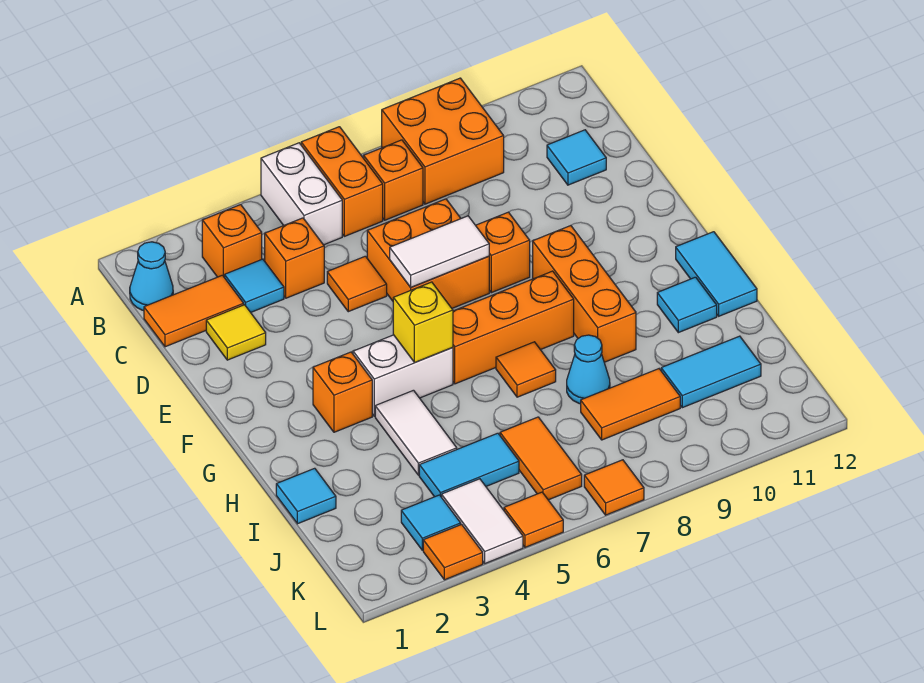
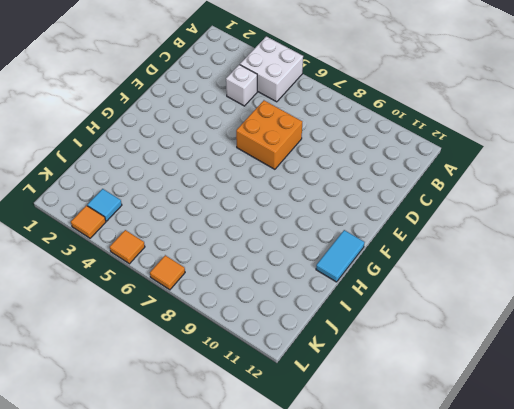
white 2x2 brick [240,36,303,102] -> white 1x2 brick [261,143,342,245]
white 1x1 brick [226,65,257,106] -> orange 1x1 brick [265,218,324,298]
none -> orange 1x2 brick [301,127,383,236]
none -> orange 2x2 brick [382,78,504,204]
none -> cyan 1x1 cone [130,242,173,311]
none -> orange 1x1 brick [202,205,262,278]

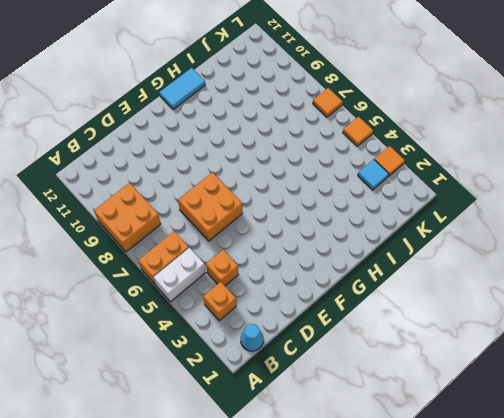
none -> orange 1x1 brick [364,140,423,220]
none -> orange 1x2 tile [144,275,244,347]
none -> cyan 1x1 tile [225,259,284,312]
none -> cyan 1x1 tile [547,130,606,185]

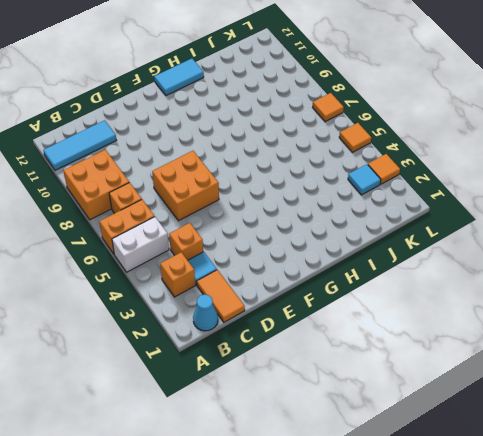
cyan 1x3 tile [43,120,116,170] -> cyan 1x1 tile [547,130,606,185]
none -> yellow 1x1 tile [206,305,266,360]
none -> orange 1x1 tile [327,256,387,312]
none -> orange 1x1 brick [476,212,530,293]
none -> orange 1x3 brick [533,226,636,362]

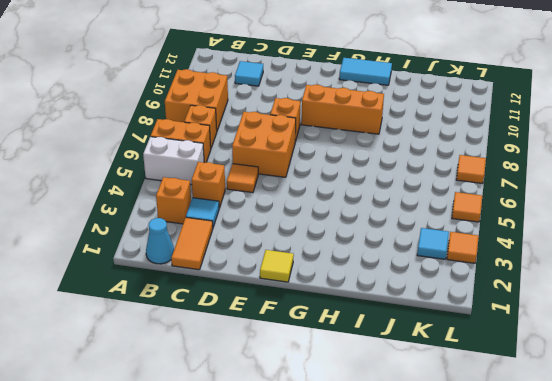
yellow 1x1 tile [260,250,294,282] -> yellow 1x1 tile moved to [206,305,266,360]
none -> orange 1x1 brick [313,352,372,432]
none -> white 1x2 brick [353,335,453,416]
none -> orange 1x3 brick [453,271,574,384]
none -> white 1x2 tile [375,390,457,475]

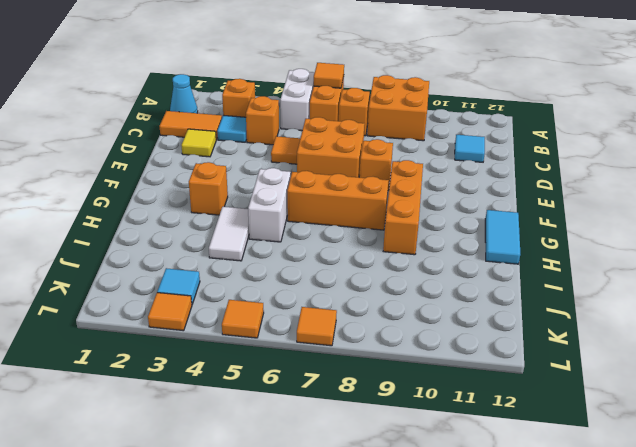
orange 1x1 tile [314,63,344,88] -> orange 1x1 tile moved to [496,342,556,397]
white 1x2 brick [248,168,291,242] -> white 1x2 brick turned to [353,335,453,416]
none -> cyan 1x1 tile [657,277,717,333]
none -> cyan 1x1 tile [276,468,336,524]
none -> cyan 1x1 cone [567,335,610,404]
none -> cyan 1x2 tile [419,433,519,497]

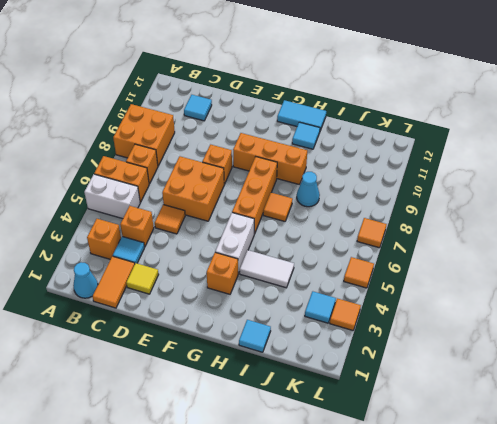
none -> cyan 1x2 tile [419,433,519,497]
none -> orange 1x2 tile [500,417,582,500]
none -> orange 1x2 tile [581,369,680,440]
none -> cyan 1x2 tile [661,336,761,408]

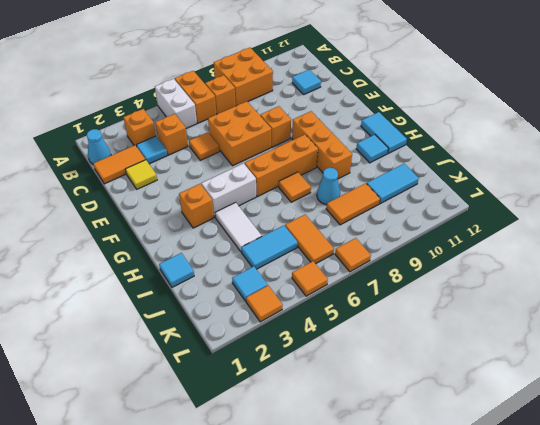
none -> white 1x2 tile [442,479,523,563]
none -> white 1x2 tile [390,216,489,287]
none -> yellow 1x1 brick [393,282,453,363]

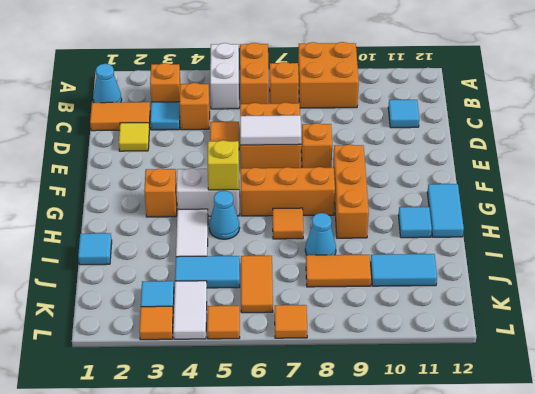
cyan 1x1 cone [209,191,240,239] -> none

